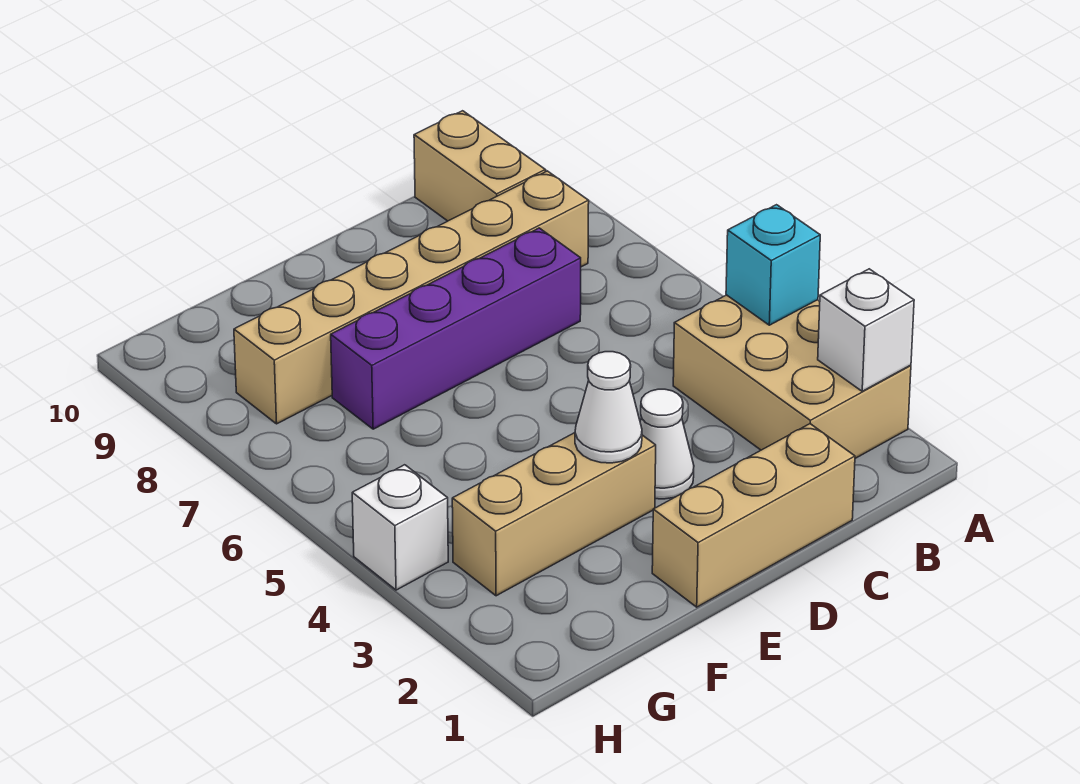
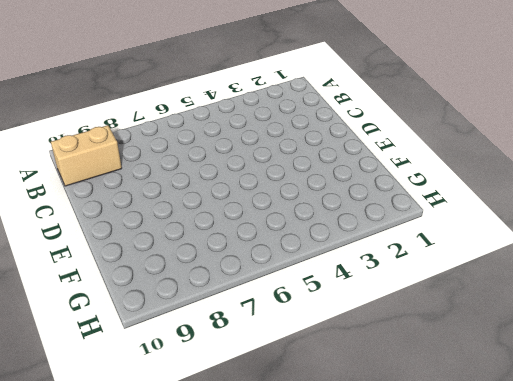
none -> tan 2x3 brick [673,295,911,458]
none -> tan 1x6 brick [234,171,589,424]

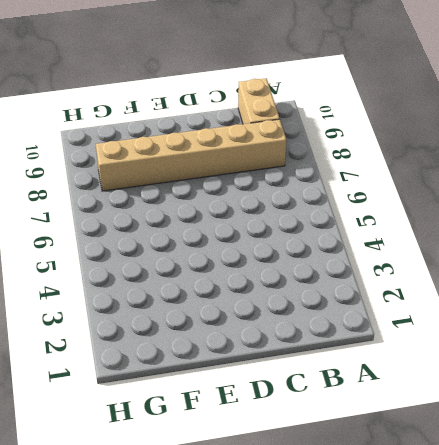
none -> tan 2x3 brick [673,295,911,458]
none -> tan 1x3 brick [652,424,855,607]

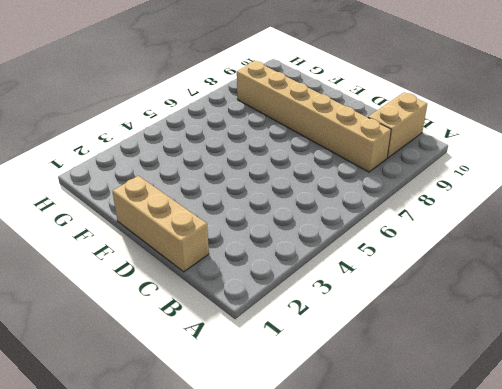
none -> tan 2x3 brick [673,295,911,458]
none -> purple 1x4 brick [331,228,581,429]

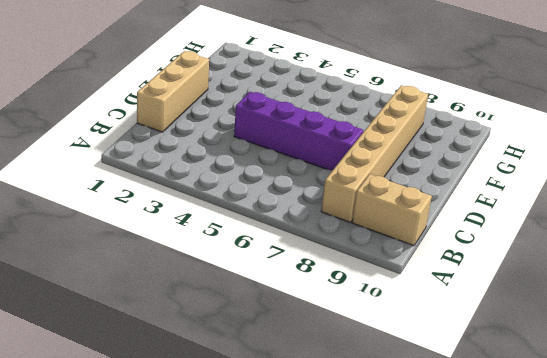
purple 1x4 brick [234,92,363,171] -> purple 1x4 brick turned to [331,228,581,429]
none -> tan 2x3 brick [673,295,911,458]
none -> white 1x1 cone [640,389,694,499]

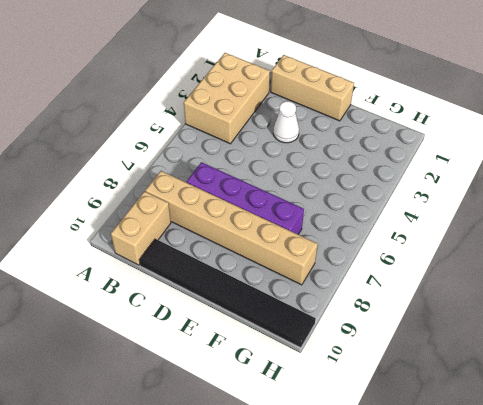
black 1x6 tile [139,239,316,348] -> none
none -> tan 1x3 brick [452,433,656,596]
none -> white 1x1 brick [352,465,448,590]

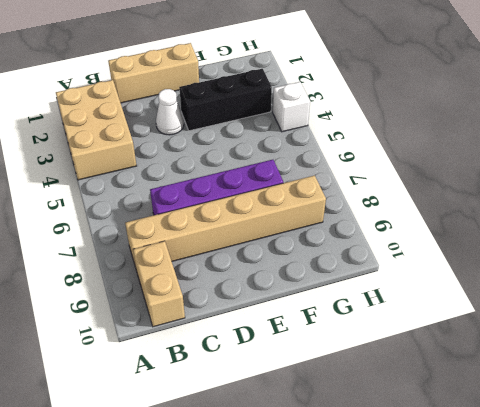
black 1x3 brick [179,69,272,131] -> tan 1x3 brick [452,433,656,596]
none -> white 1x1 brick [818,269,914,391]
none -> cyan 1x1 brick [726,205,820,325]

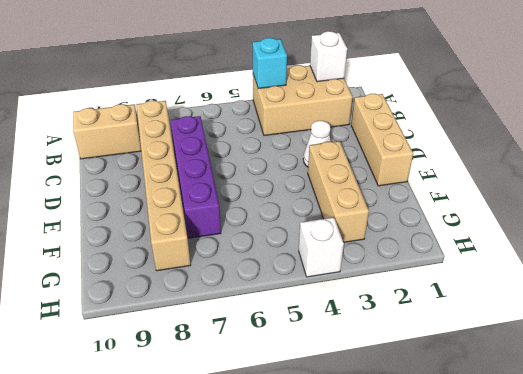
none -> white 1x1 cone [575,352,642,463]

